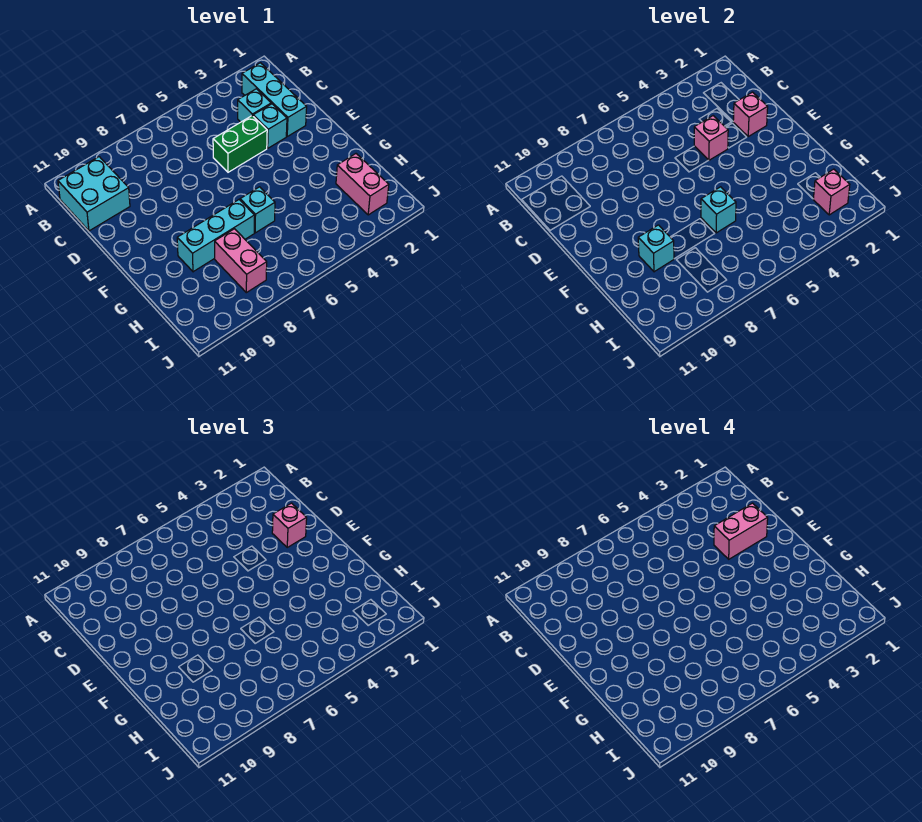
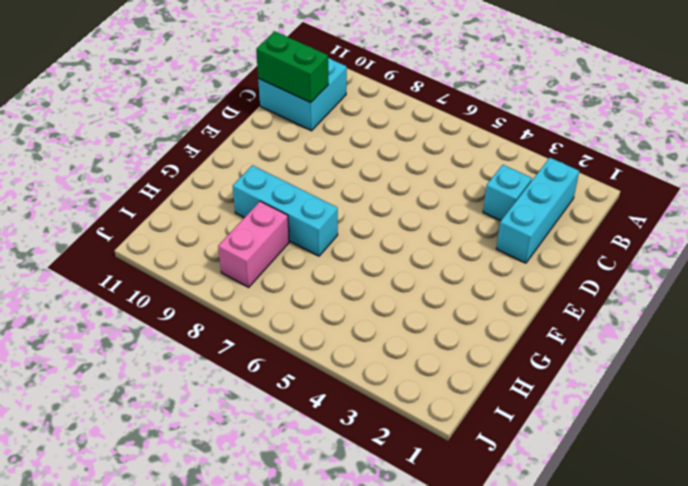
green 1x2 brick [256,31,328,103] -> green 1x2 brick moved to [213,116,267,172]
none -> cyan 1x1 brick [253,104,287,148]
none -> cyan 1x1 brick [240,187,275,233]
none -> pink 1x2 brick [336,154,389,215]

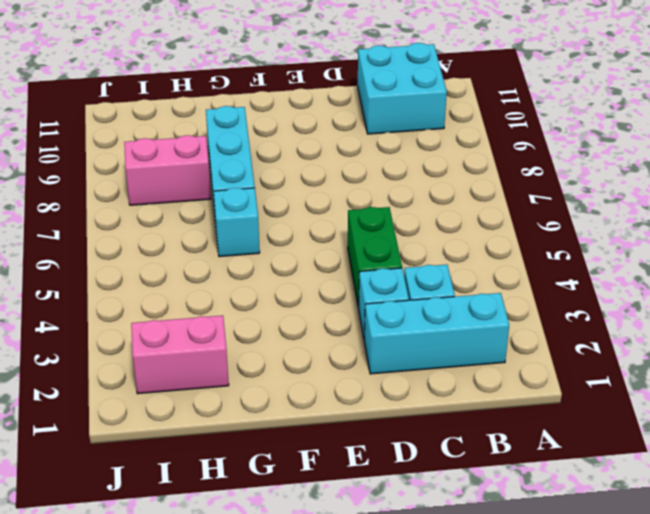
none -> pink 1x1 brick [733,92,768,136]
none -> pink 1x1 brick [694,116,728,160]
none -> cyan 1x1 brick [701,187,736,233]

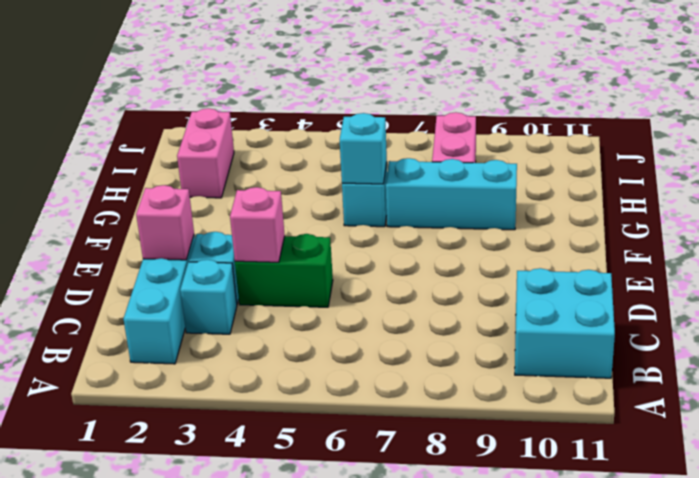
none -> cyan 1x1 brick [638,225,674,272]
none -> pink 1x1 brick [813,169,850,215]
none -> pink 1x1 brick [272,503,307,547]

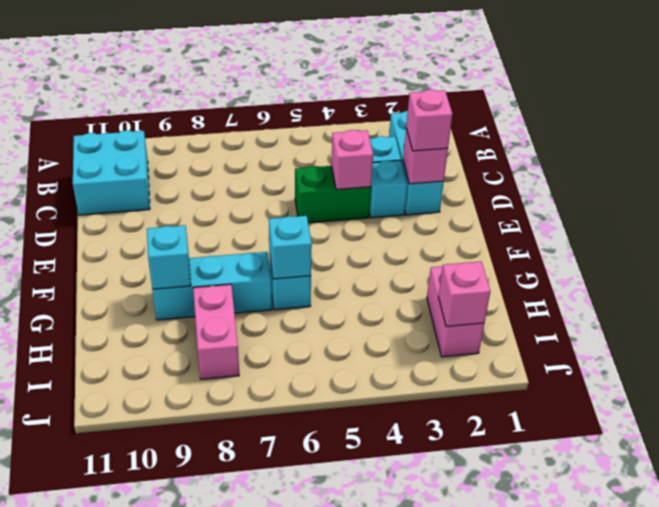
none -> pink 1x2 brick [714,503,768,559]

